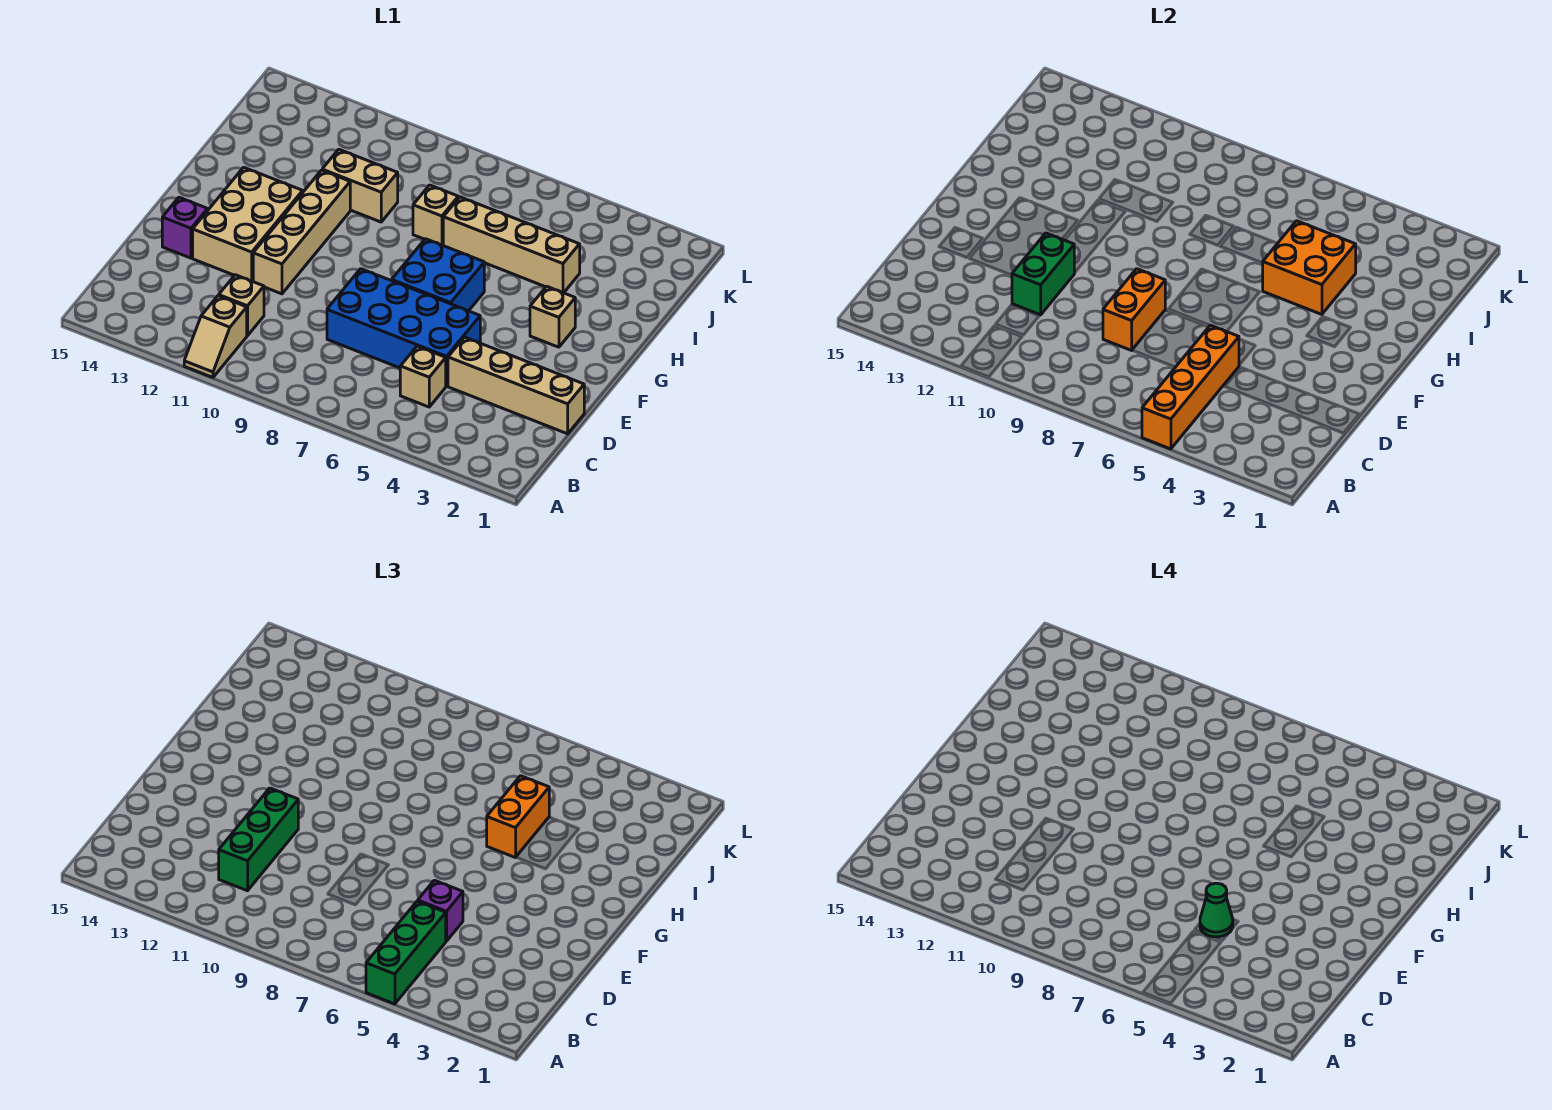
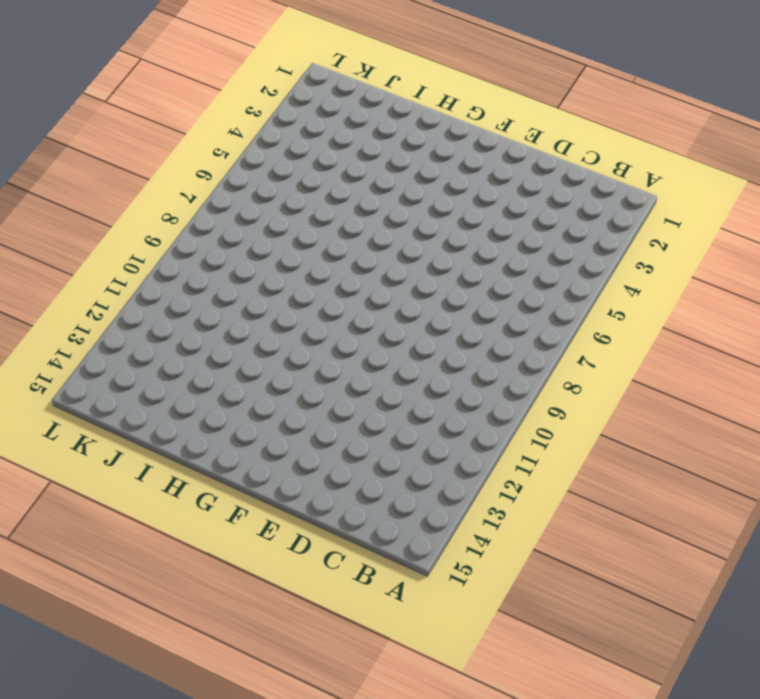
none -> tan 1x2 slope [184,296,247,377]
none -> tan 1x1 brick [400,346,446,407]
none -> tan 1x1 brick [219,275,264,336]

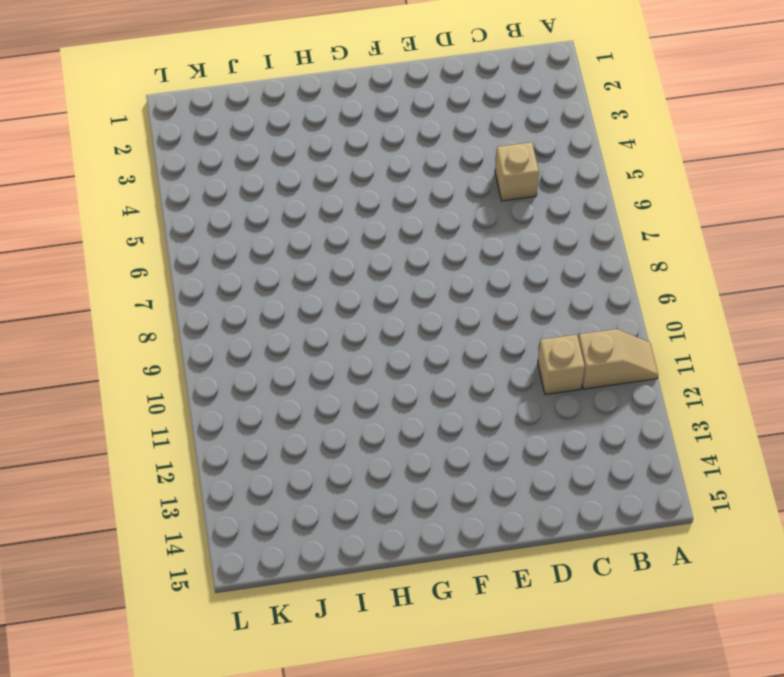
none -> tan 1x4 brick [448,337,584,434]
none -> blue 2x4 brick [327,269,480,386]
none -> tan 1x4 brick [253,170,350,294]

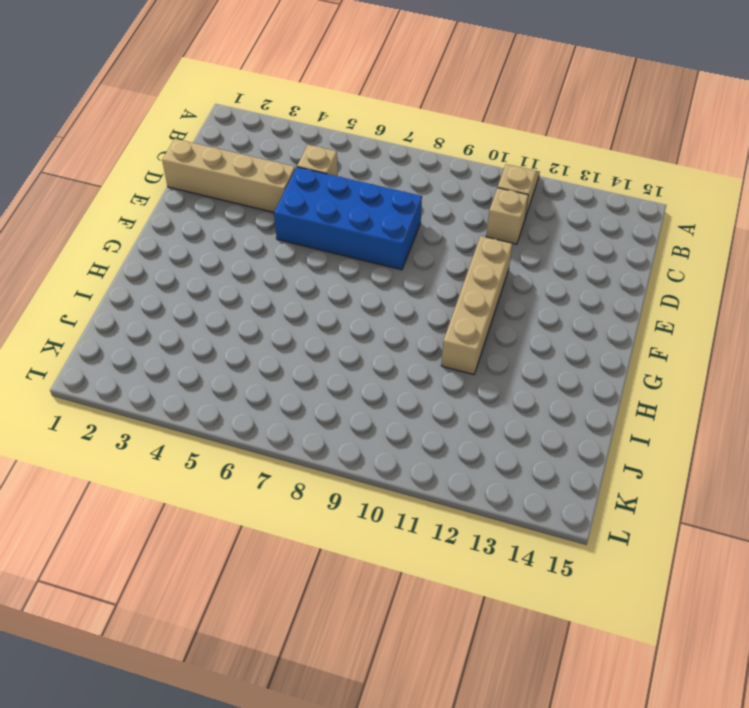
none -> tan 2x3 brick [193,167,303,281]
none -> purple 1x1 brick [162,197,208,258]
none -> blue 2x2 brick [392,239,484,311]

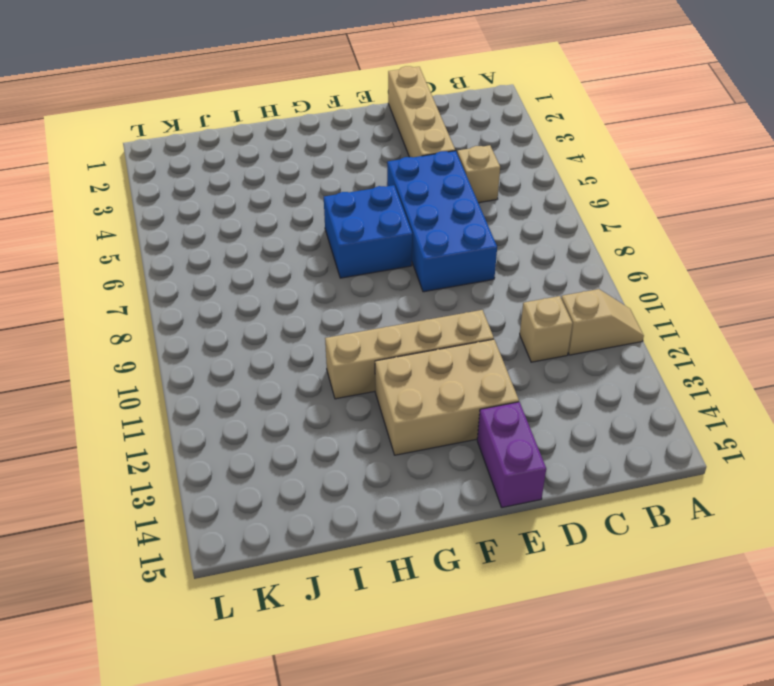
purple 1x2 brick [477,402,546,507] -> purple 1x1 brick [162,197,208,258]
none -> tan 1x1 brick [530,286,575,347]
none -> tan 1x4 brick [443,197,580,293]
none -> tan 1x1 brick [413,185,458,245]

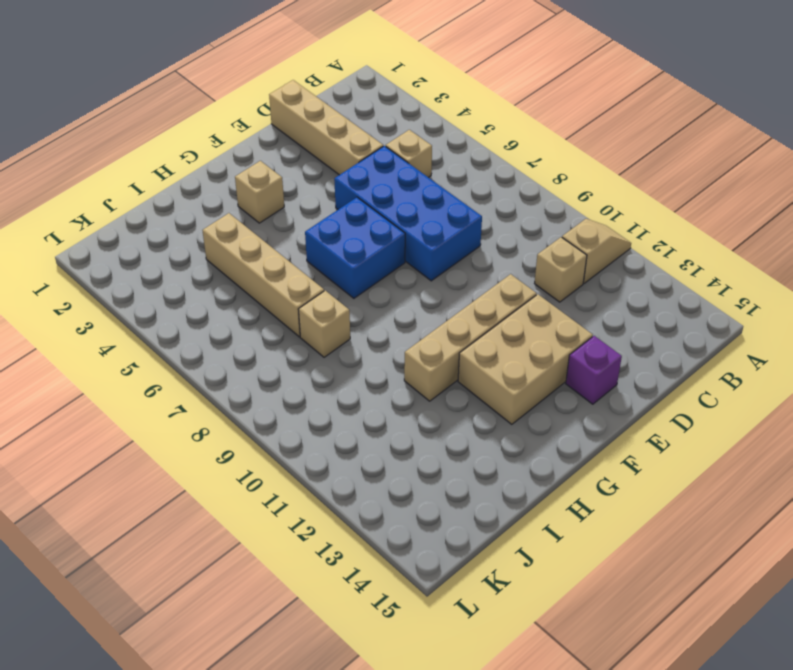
none -> tan 1x2 brick [322,149,398,222]
none -> orange 1x4 brick [1142,325,1239,449]
none -> orange 1x2 brick [1103,269,1165,350]

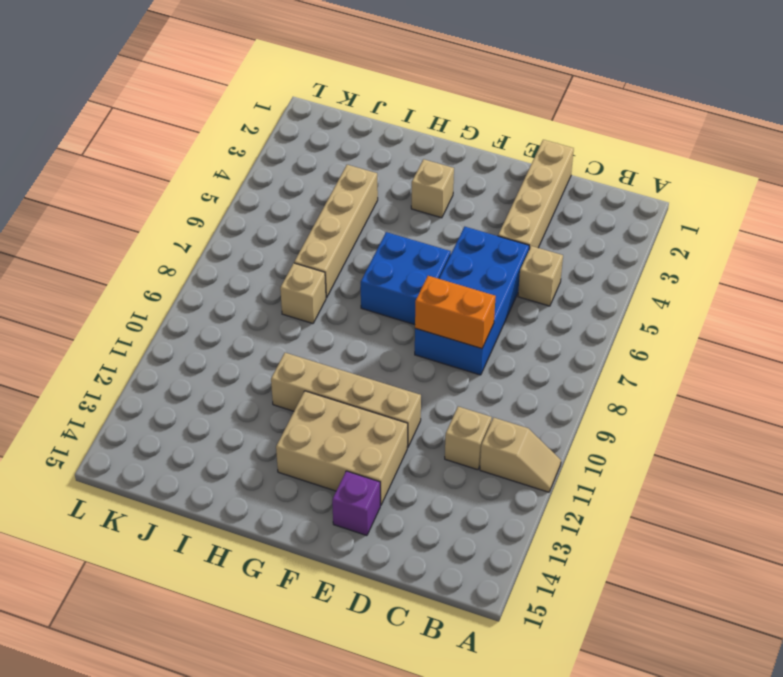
none -> tan 1x2 brick [322,149,398,222]
none -> orange 1x4 brick [1142,325,1239,449]
none -> green 1x2 brick [1012,233,1074,315]

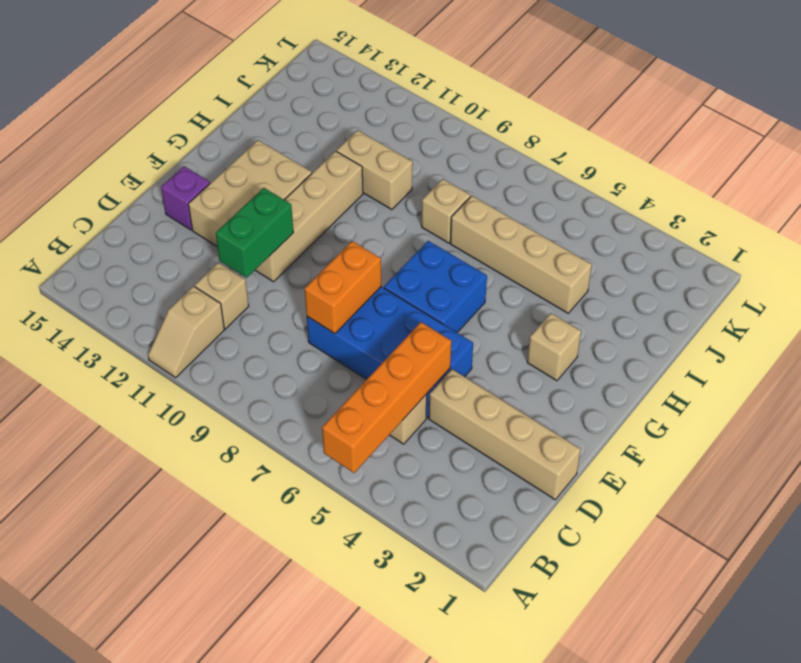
none -> orange 2x2 brick [1263,221,1356,314]
none -> green 1x3 brick [366,901,446,1004]
none -> green 1x3 brick [219,788,298,891]

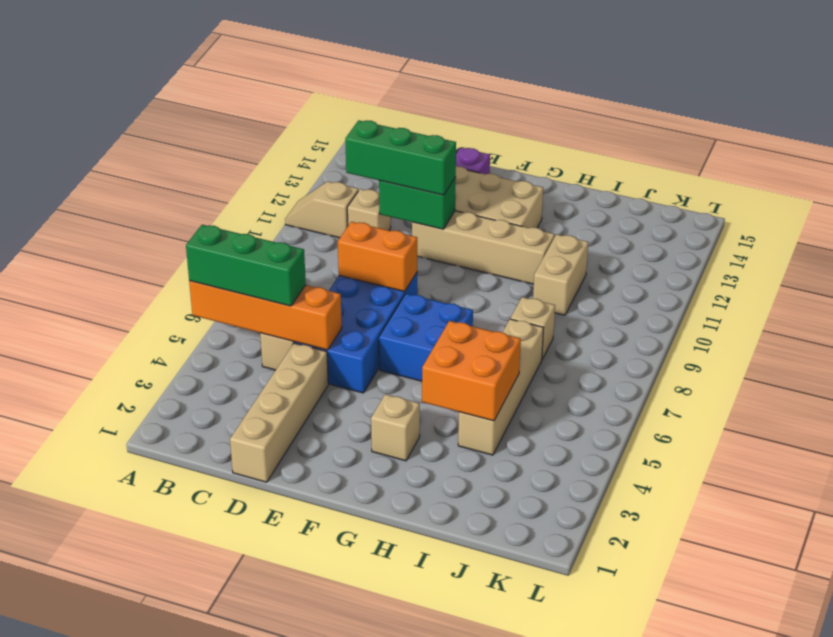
none -> purple 1x1 brick [418,880,463,941]
none -> orange 1x2 brick [487,776,549,858]
none -> green 1x1 cone [1200,883,1233,937]

